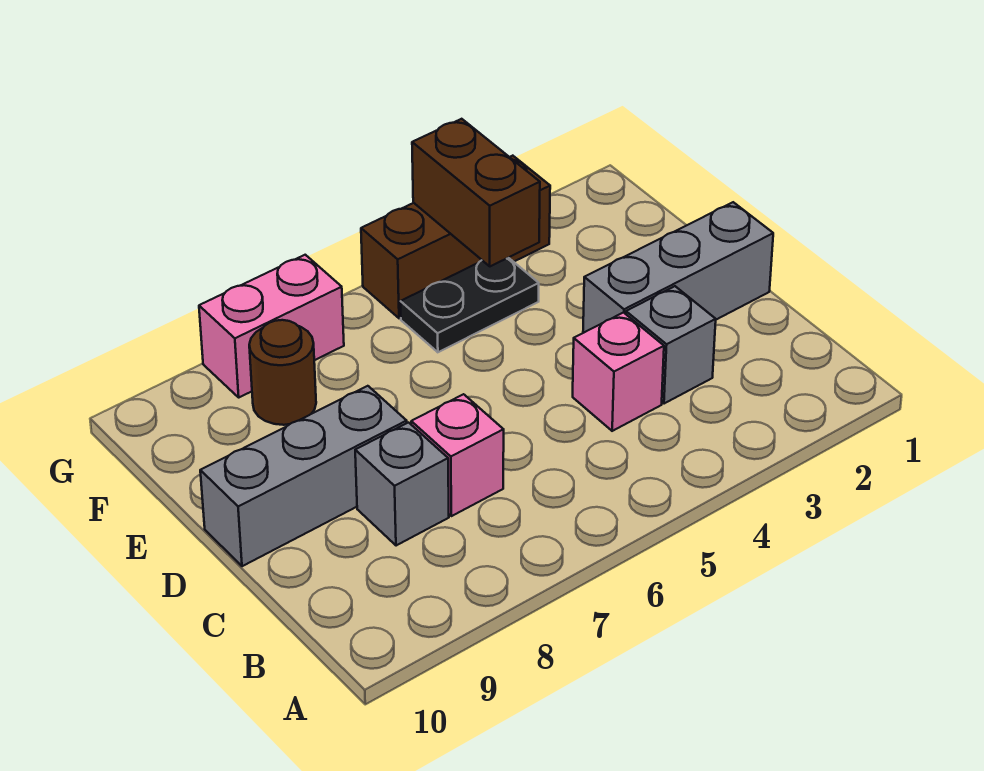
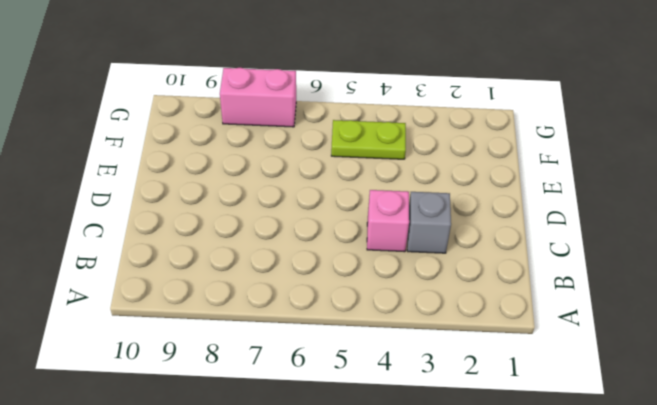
lime 1x2 plate [331,120,406,159] -> black 1x2 plate [400,258,539,352]
none -> pink 1x1 brick [411,394,504,516]
none -> grey 1x1 brick [355,423,449,546]

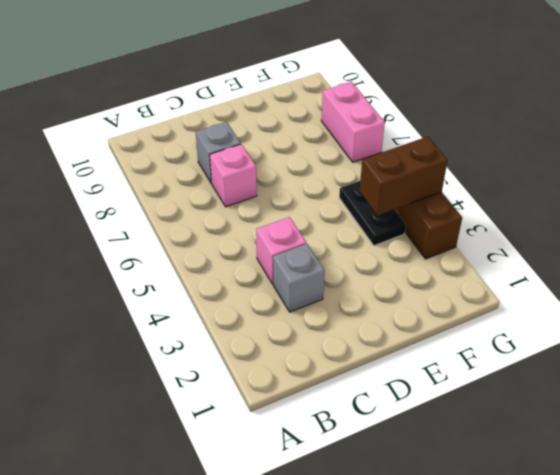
none -> grey 1x3 brick [583,202,773,333]
none -> grey 1x3 brick [200,386,407,566]

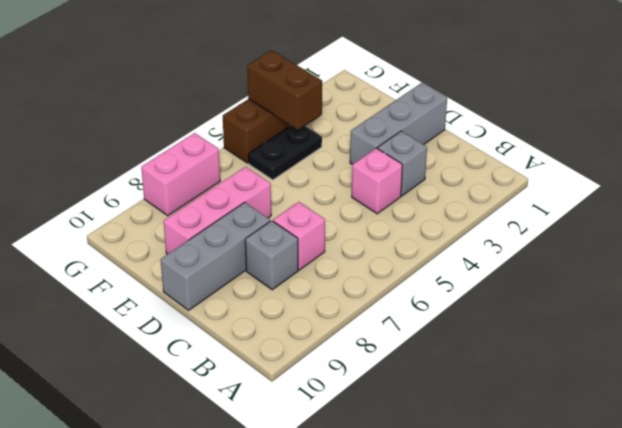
pink 1x3 brick [164,167,271,254] -> none
none -> brown 1x1 round brick [249,320,316,425]

